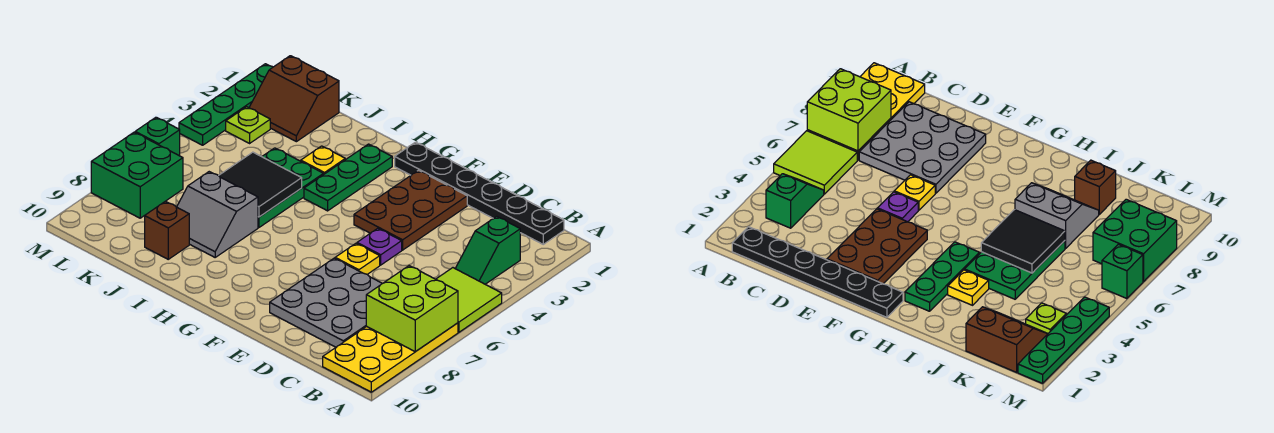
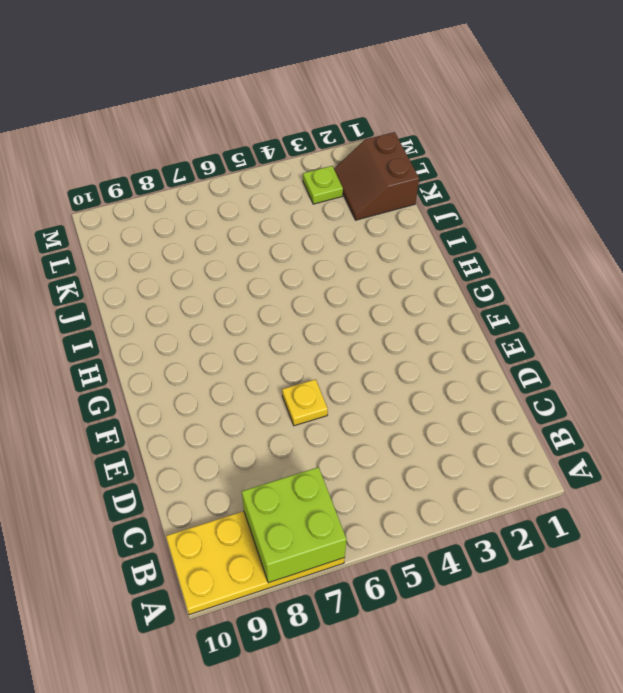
none -> lime 2x2 tile [436,268,502,332]
none -> black 1x6 plate [395,142,564,244]
none -> green 1x2 slope [455,216,520,284]

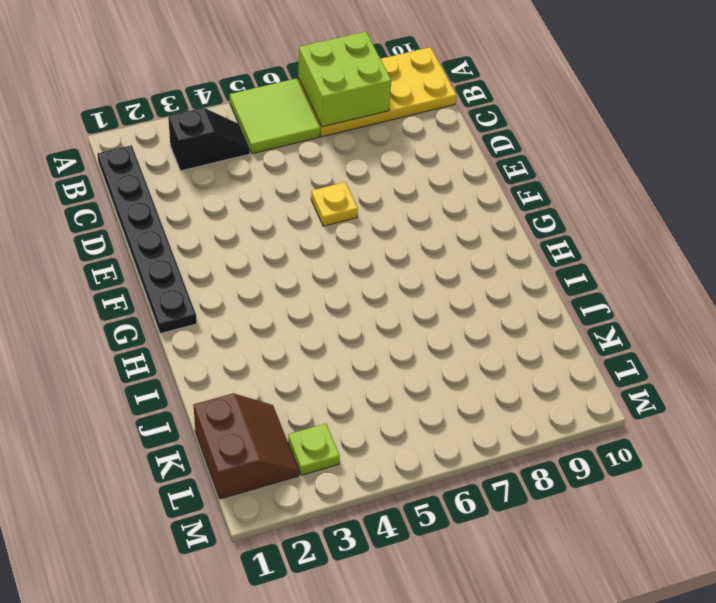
black 1x2 slope [168,108,250,171] -> green 1x2 slope [455,216,520,284]
none -> grey 3x3 plate [270,258,382,347]
none -> brown 2x3 plate [354,170,467,250]
none -> purple 1x1 plate [357,228,402,265]

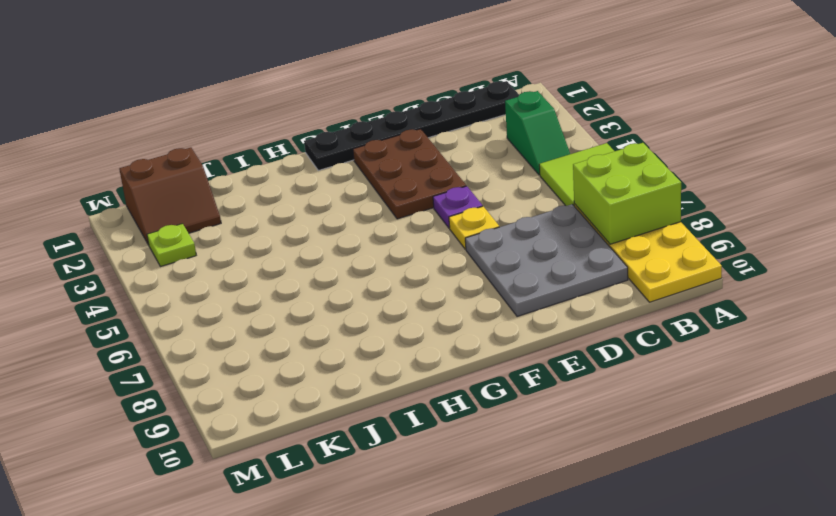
none -> green 1x3 plate [304,144,392,211]
none -> yellow 1x1 plate [301,146,345,174]
none -> green 2x3 plate [258,148,324,228]

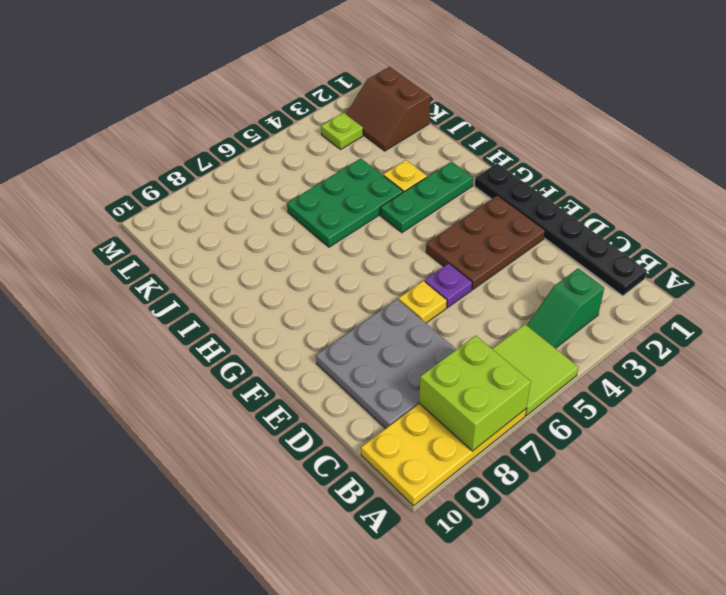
none -> grey 2x2 slope [177,172,258,257]
none -> brown 1x1 brick [145,201,189,259]
none -> green 2x2 brick [91,132,183,218]

